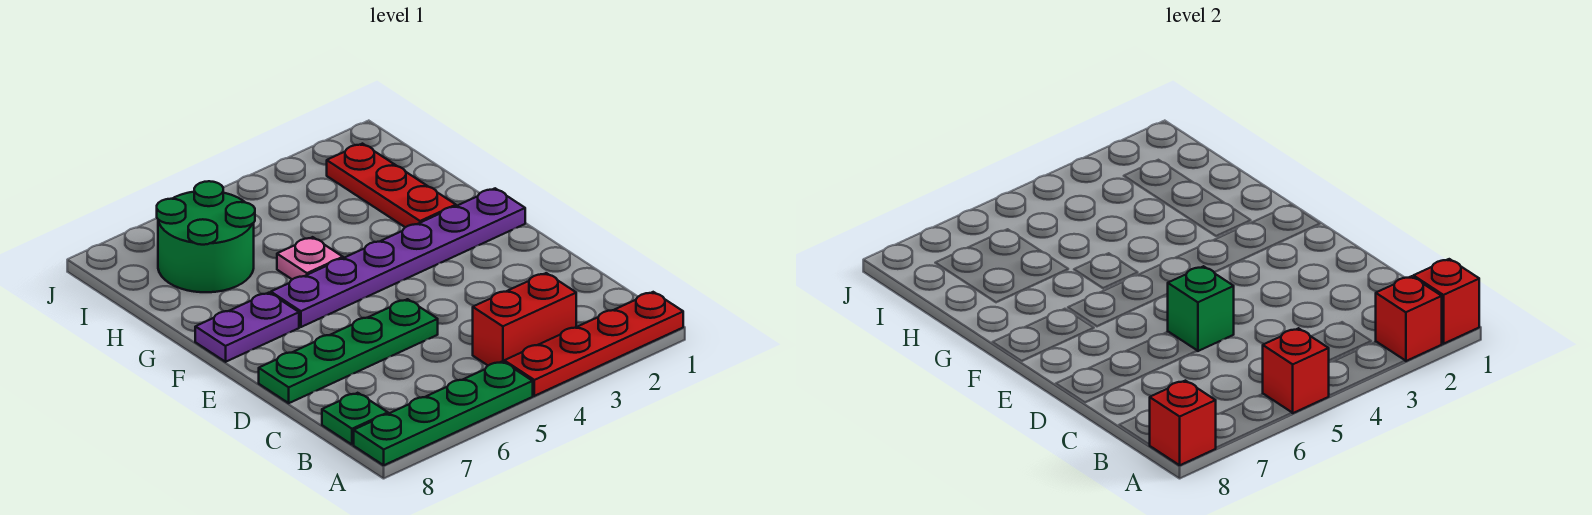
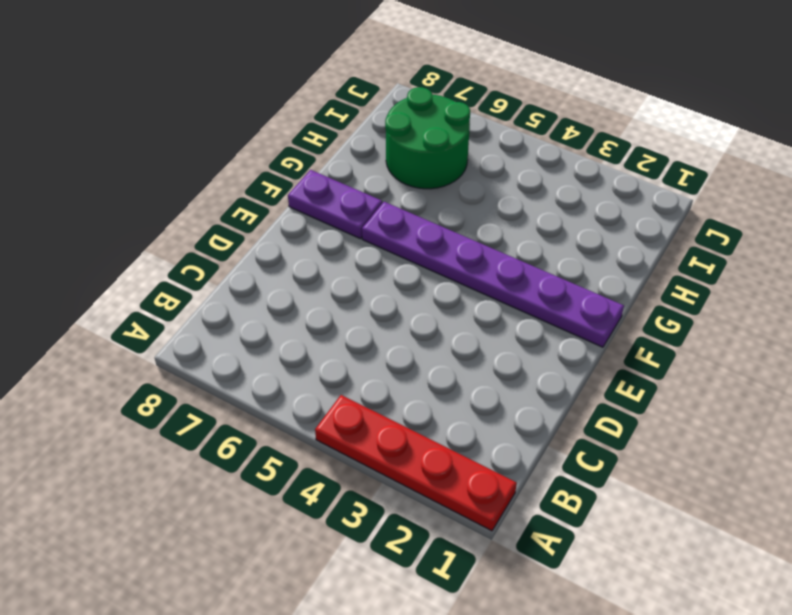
none -> green 1x4 plate [354,361,533,465]
none -> red 1x2 brick [473,273,576,365]
none -> green 1x1 plate [322,393,388,445]

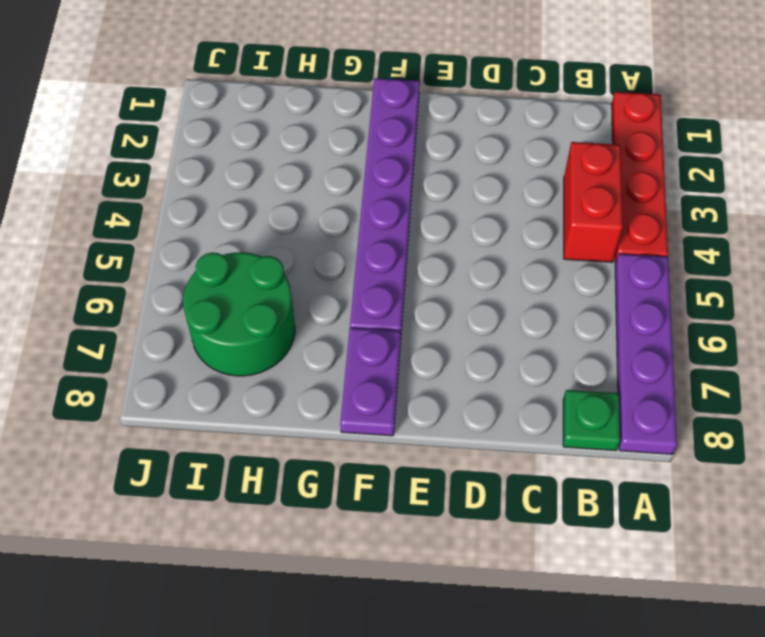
purple 1x4 plate [615,254,677,454] -> green 1x4 plate [354,361,533,465]
none -> green 1x4 plate [259,299,438,403]
none -> red 1x3 plate [327,144,456,227]
none -> pink 1x1 plate [277,237,343,279]

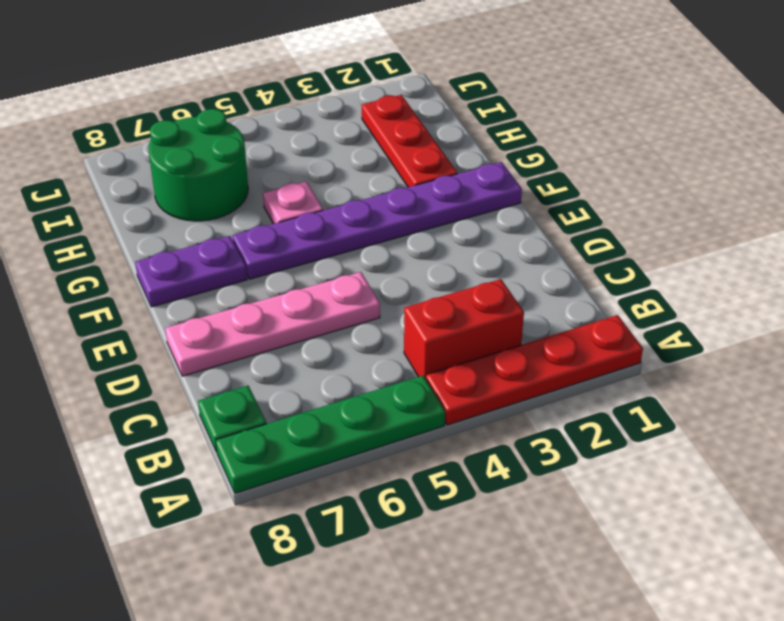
pink 1x4 plate [165,272,380,376] -> green 1x4 plate [259,299,438,403]
none -> red 1x1 brick [1413,259,1479,344]
none -> red 1x1 brick [1376,276,1442,361]
none -> red 1x1 brick [1263,328,1329,413]

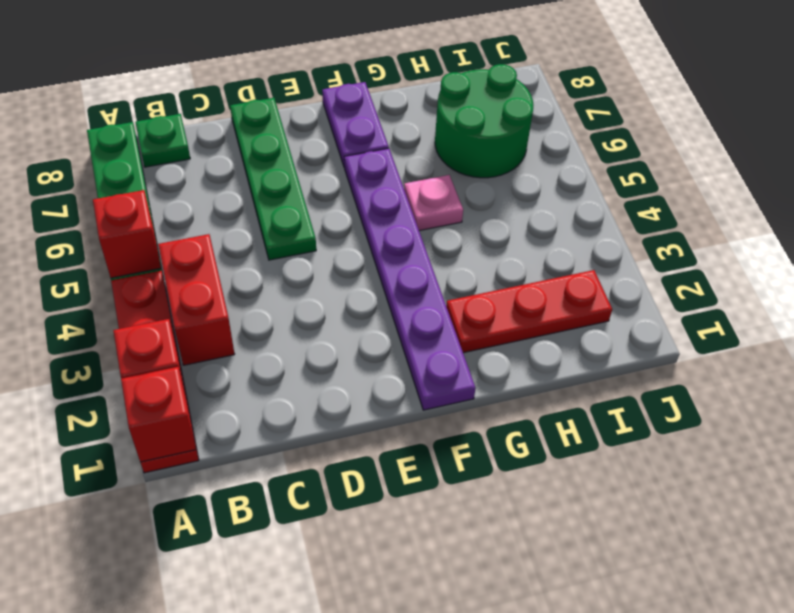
none -> red 1x1 brick [1149,381,1216,465]
none -> green 1x1 brick [1168,266,1234,351]

